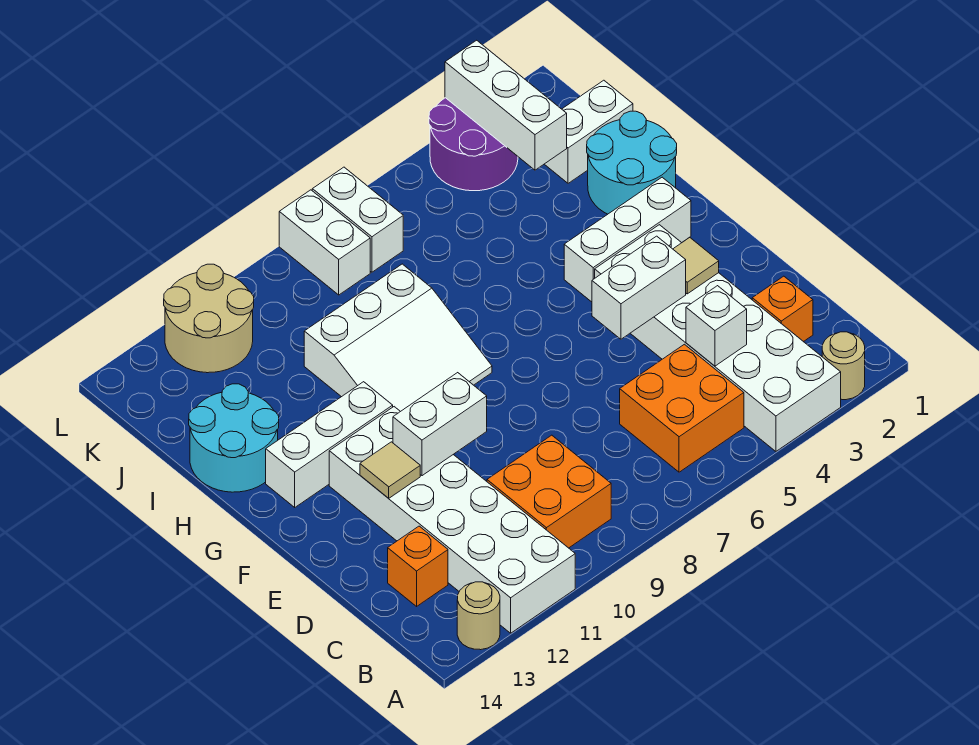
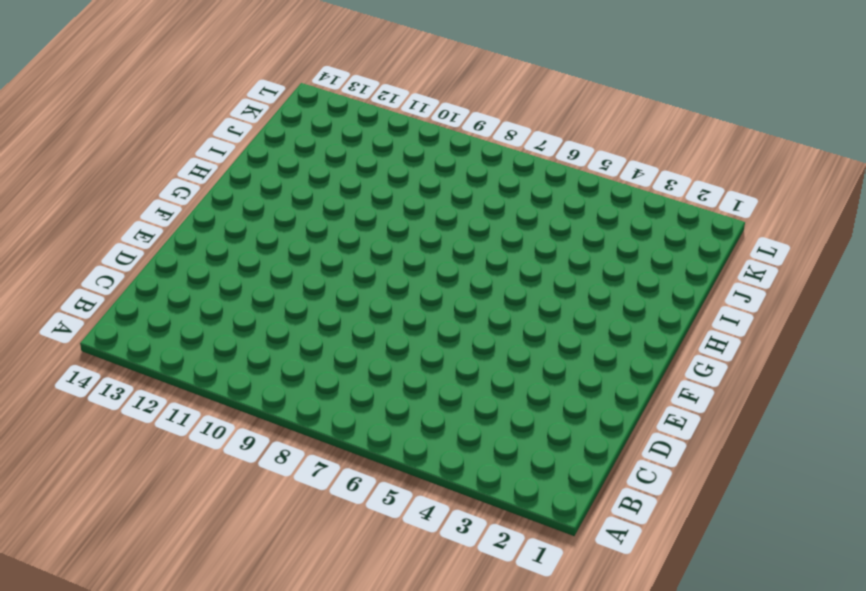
none -> tan 1x1 round brick [822,332,865,400]
none -> white 2x6 brick [595,225,841,451]
none -> white 2x6 brick [329,407,575,633]

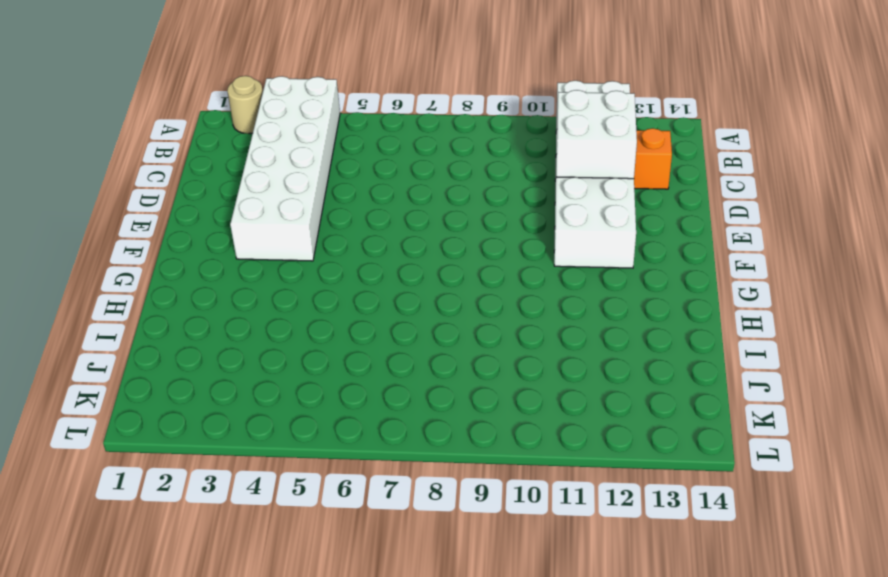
white 2x2 brick [556,90,637,179] -> none
none -> tan 1x1 round brick [457,582,500,650]
none -> orange 2x2 brick [620,344,744,472]
none -> orange 2x2 brick [487,435,611,548]

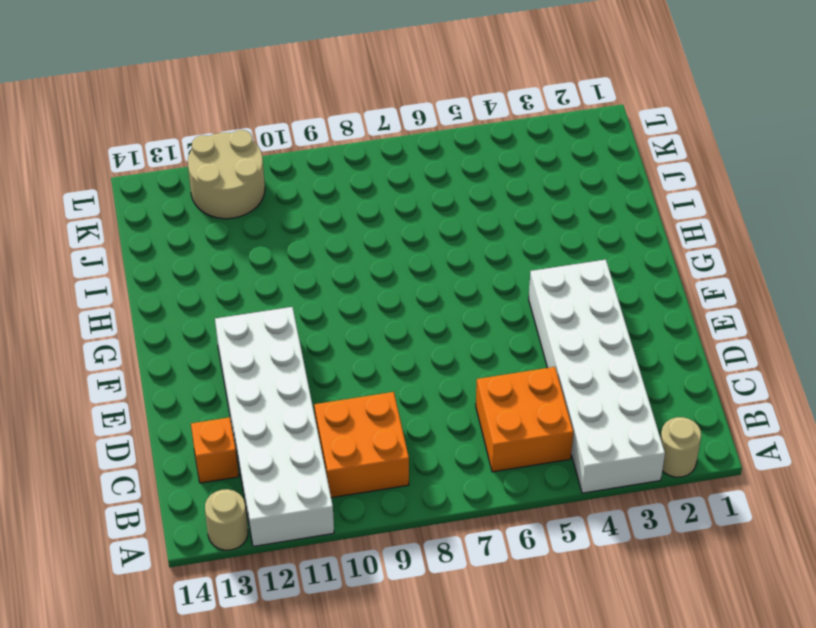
none -> orange 1x1 brick [752,276,813,342]
none -> white 1x3 brick [564,177,691,302]
none -> white 3x3 slope [304,264,492,412]

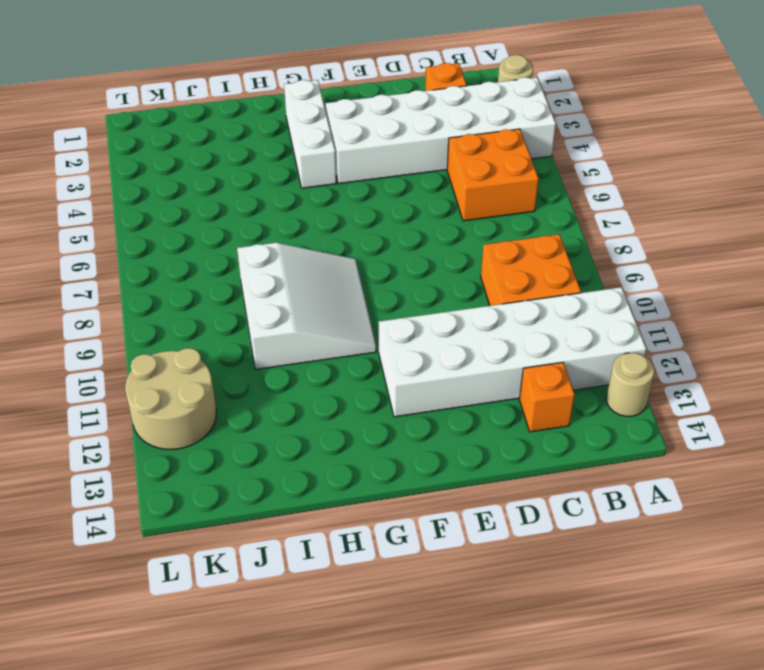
none -> white 1x3 brick [266,382,393,507]
none -> cyan 2x2 round brick [587,111,677,214]
none -> cyan 2x2 round brick [189,384,279,492]

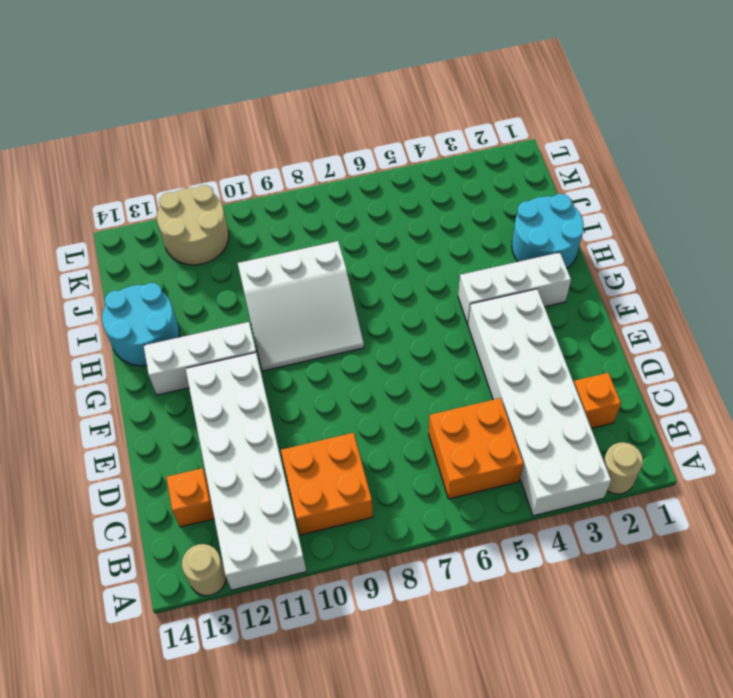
none -> white 1x2 brick [545,80,633,183]
none -> purple 2x2 round brick [429,98,518,191]
none -> white 1x2 brick [312,167,403,272]

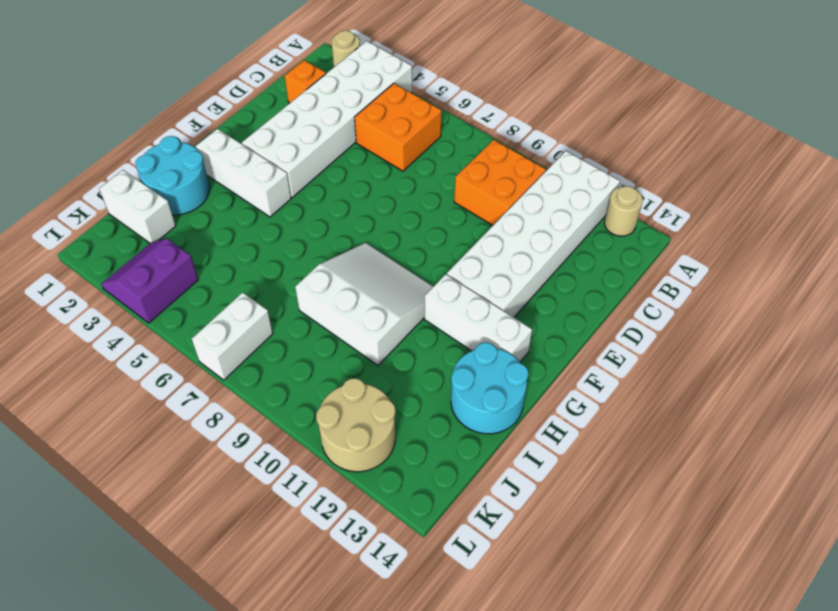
purple 2x2 slope [101,239,198,323] -> purple 2x2 round brick [429,98,518,191]
none -> orange 1x1 brick [388,526,448,606]
none -> white 1x2 brick [279,190,370,295]
none -> white 1x1 brick [686,286,747,366]

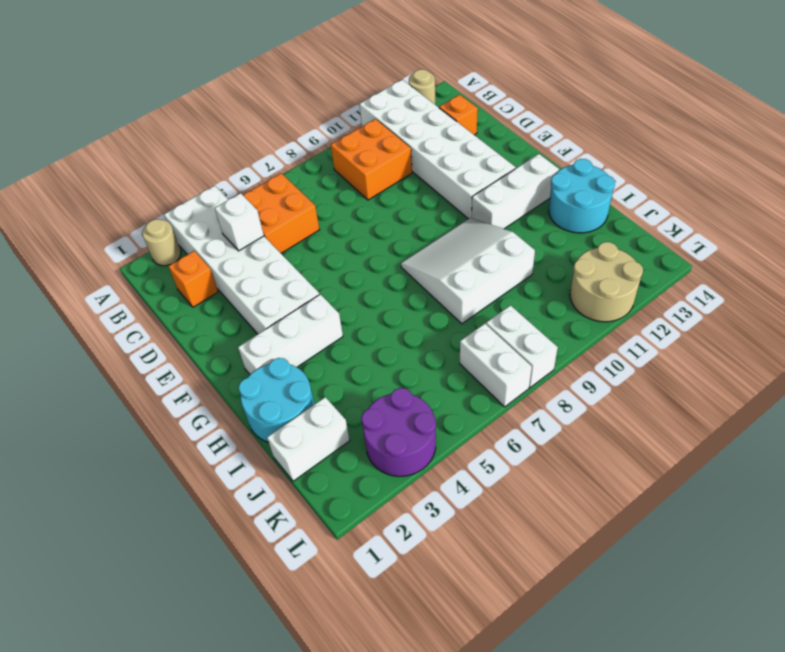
none -> tan 1x1 tile [673,237,719,294]
none -> white 1x2 brick [592,236,686,339]
none -> white 1x2 brick [393,373,487,476]

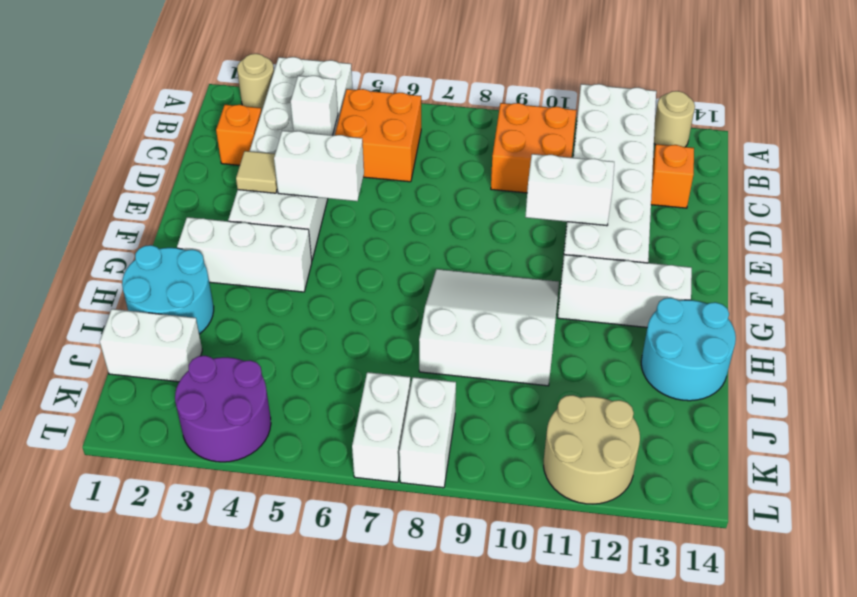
none -> tan 1x1 tile [360,442,420,498]
none -> white 1x3 brick [445,40,567,170]

